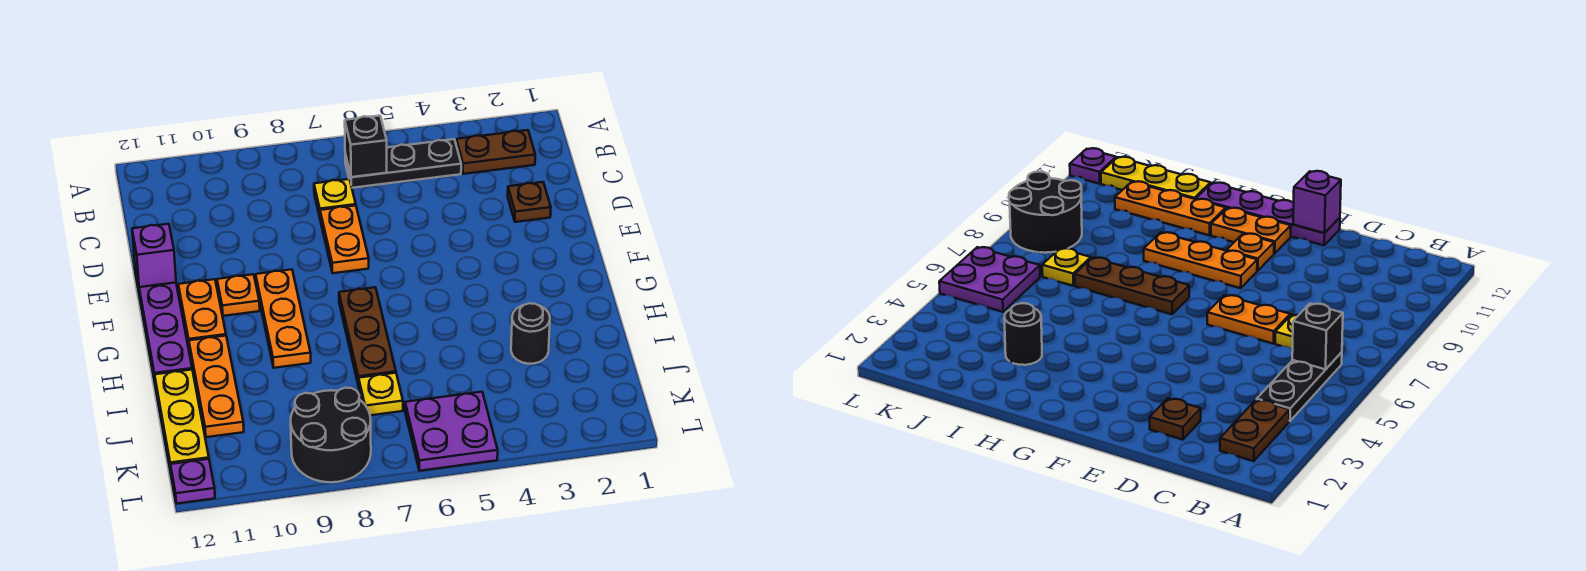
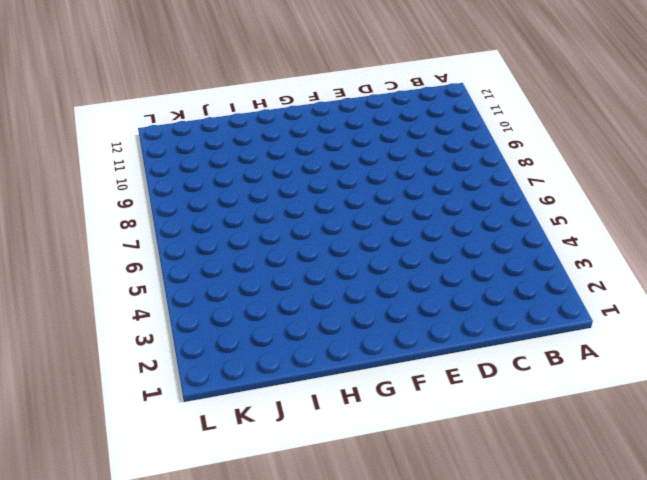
none -> brown 1x2 plate [456,130,535,174]
none -> black 1x3 plate [345,139,461,188]
none -> yellow 1x1 plate [314,179,356,217]

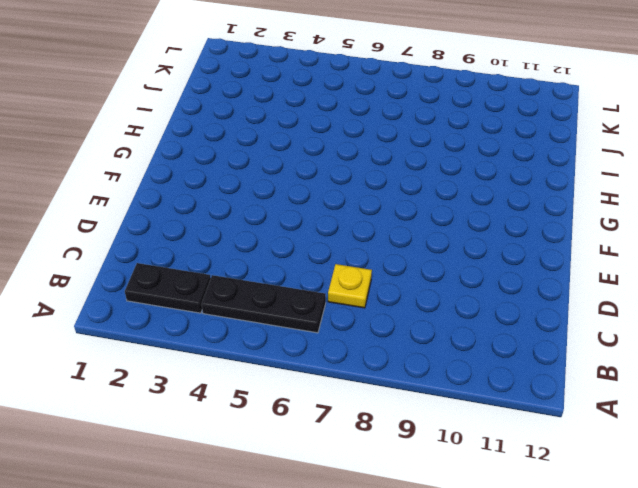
black 1x2 plate [125,263,211,313] -> brown 1x2 plate [456,130,535,174]
none -> brown 1x1 plate [508,182,551,222]
none -> orange 1x2 plate [320,206,369,273]
none -> purple 1x4 plate [135,267,192,380]

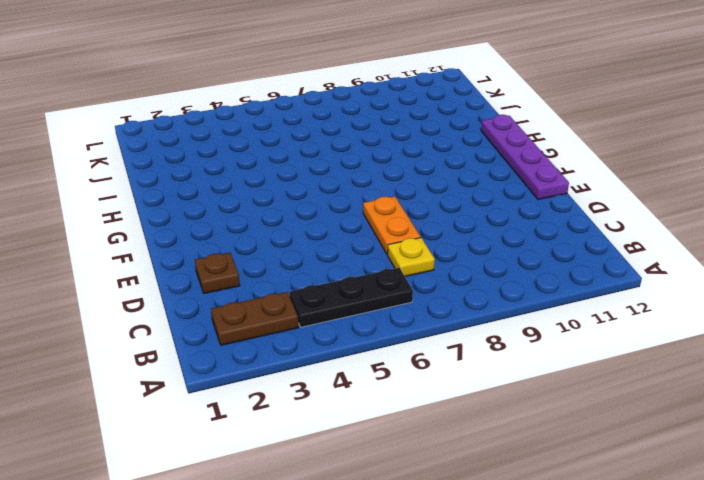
none -> orange 1x3 plate [256,269,311,368]
none -> orange 1x1 plate [217,274,260,316]
none -> orange 1x2 plate [178,279,226,345]

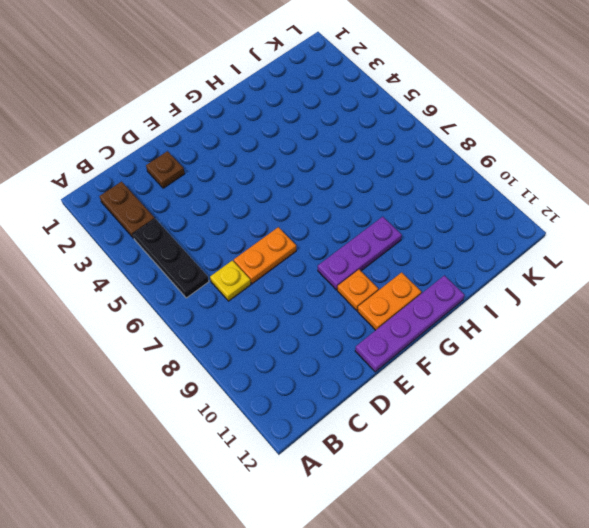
purple 1x3 plate [318,217,402,290] -> orange 1x3 plate [256,269,311,368]
none -> brown 1x3 plate [339,287,396,386]
none -> orange 1x3 plate [189,336,244,437]
none -> black 1x1 round brick [511,303,550,364]

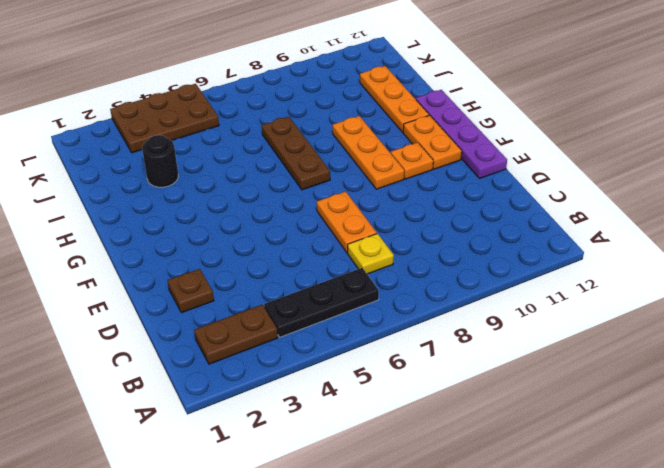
brown 2x3 plate [110,84,219,153] -> purple 2x2 plate [405,392,498,471]
none -> yellow 1x3 plate [155,370,209,470]
none -> yellow 1x1 plate [359,373,403,415]
none -> black 2x2 round brick [291,388,371,482]

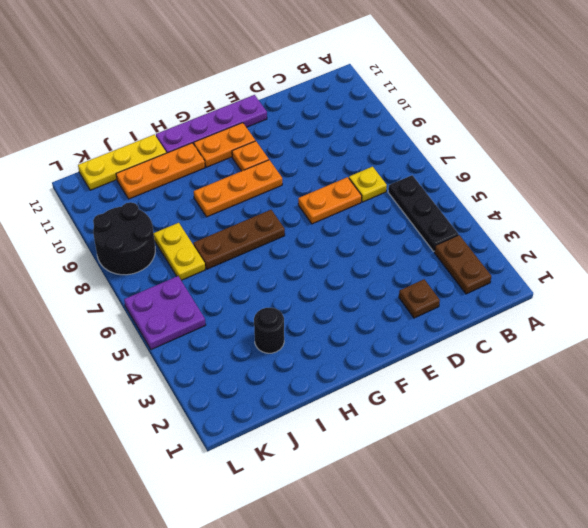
yellow 1x2 plate [154,223,205,280] -> yellow 1x1 plate [359,373,403,415]
none -> purple 1x1 plate [170,459,215,504]
none -> black 1x1 brick [345,116,387,177]
none -> purple 1x1 brick [132,224,176,287]

